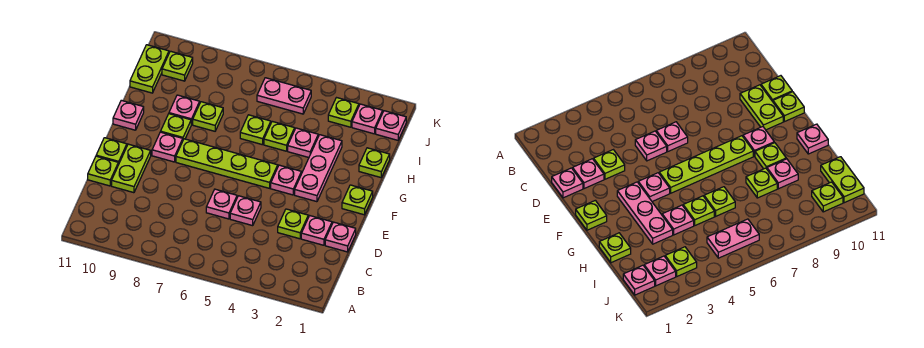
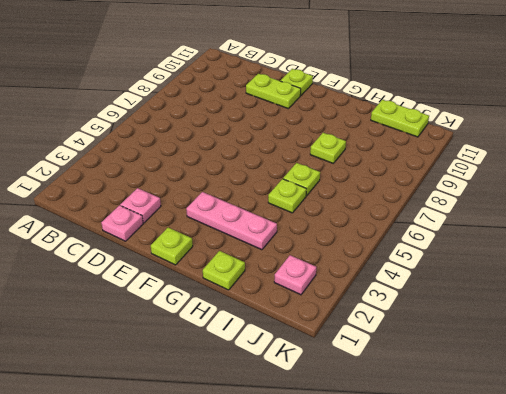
none -> lime 1x1 plate [278,209,308,239]
none -> pink 1x1 plate [230,196,261,226]
none -> pink 1x1 plate [206,189,237,219]

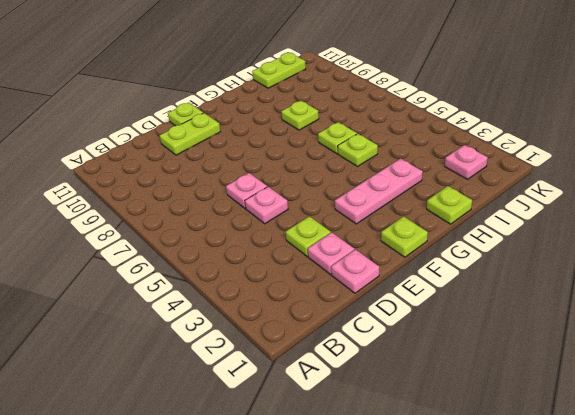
none -> lime 1x1 plate [88,156,118,186]
none -> pink 1x1 plate [271,165,301,195]
none -> lime 1x4 plate [176,139,278,188]

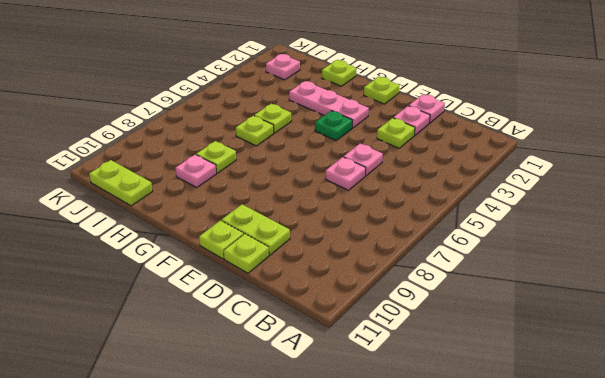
green 1x1 plate [315,111,353,140] -> pink 1x1 plate [271,165,301,195]
none -> lime 1x4 plate [176,139,278,188]
none -> pink 1x1 plate [152,132,183,162]
none -> lime 1x1 plate [161,114,191,140]

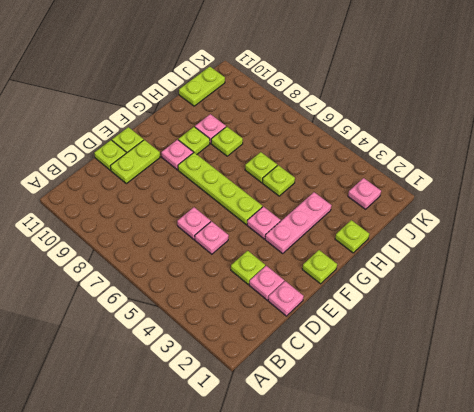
none -> pink 1x1 plate [113,100,144,130]
none -> pink 1x1 plate [288,128,318,157]
none -> pink 1x1 plate [376,111,406,140]

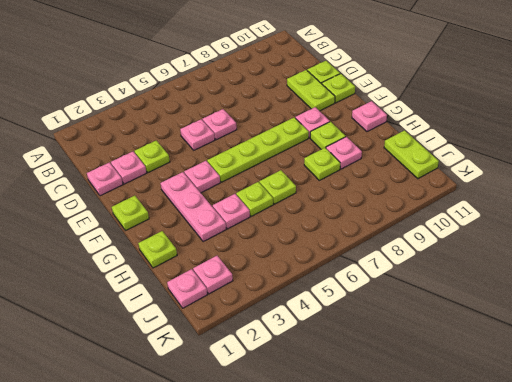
none -> lime 1x1 plate [328,98,359,127]
none -> pink 1x2 plate [257,78,311,114]
none -> lime 1x1 plate [162,51,193,81]

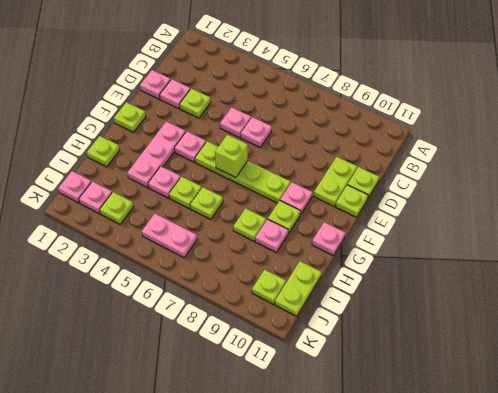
lime 1x1 brick [215,135,248,178] -> none

